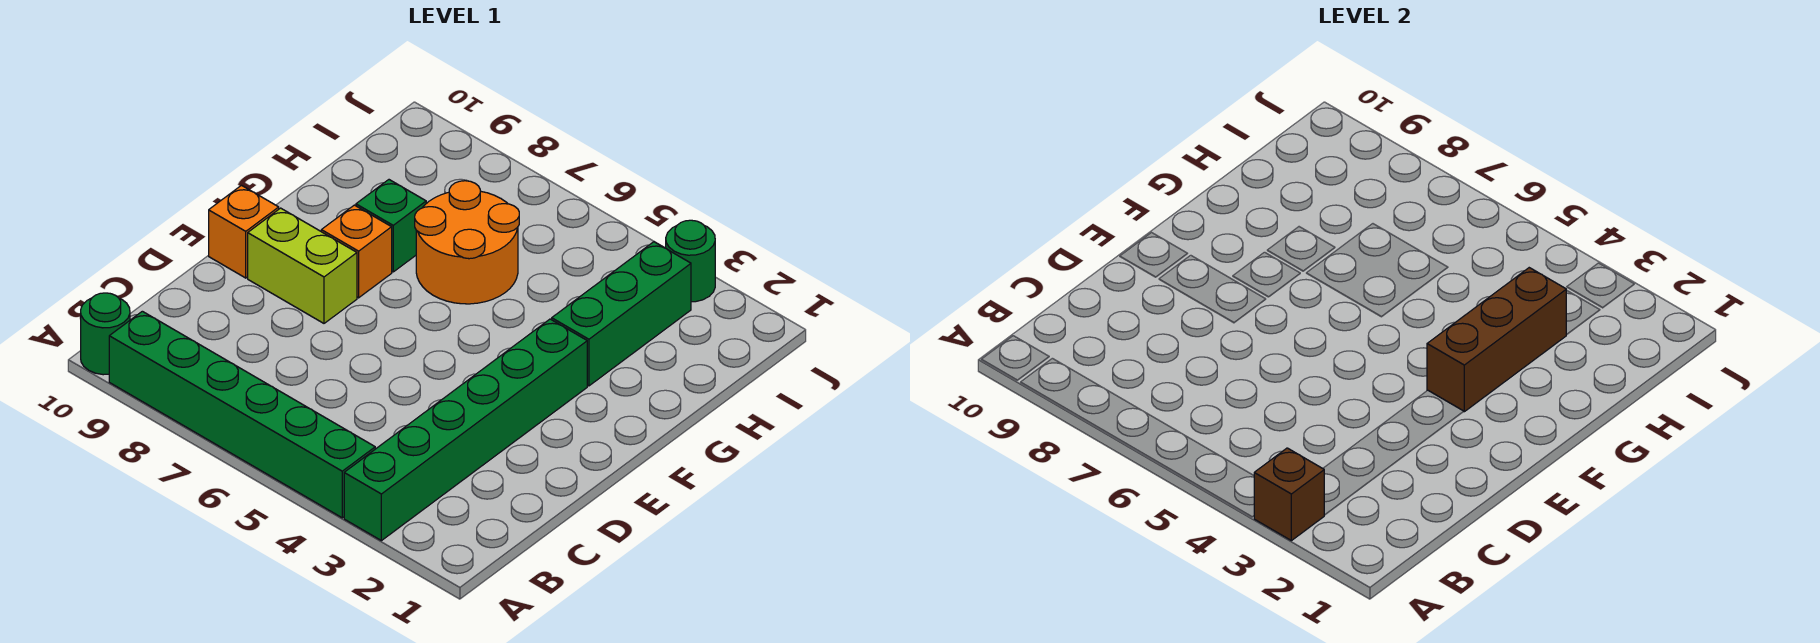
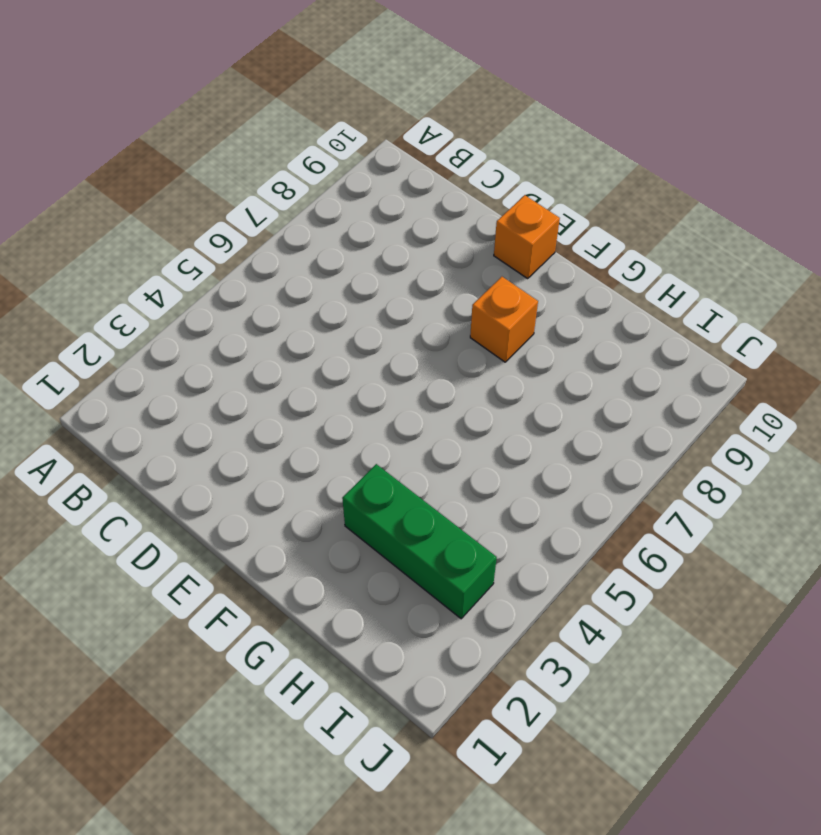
none -> green 1x6 brick [344,319,587,541]
none -> green 1x6 brick [109,311,375,518]
none -> green 1x1 round brick [81,293,130,375]

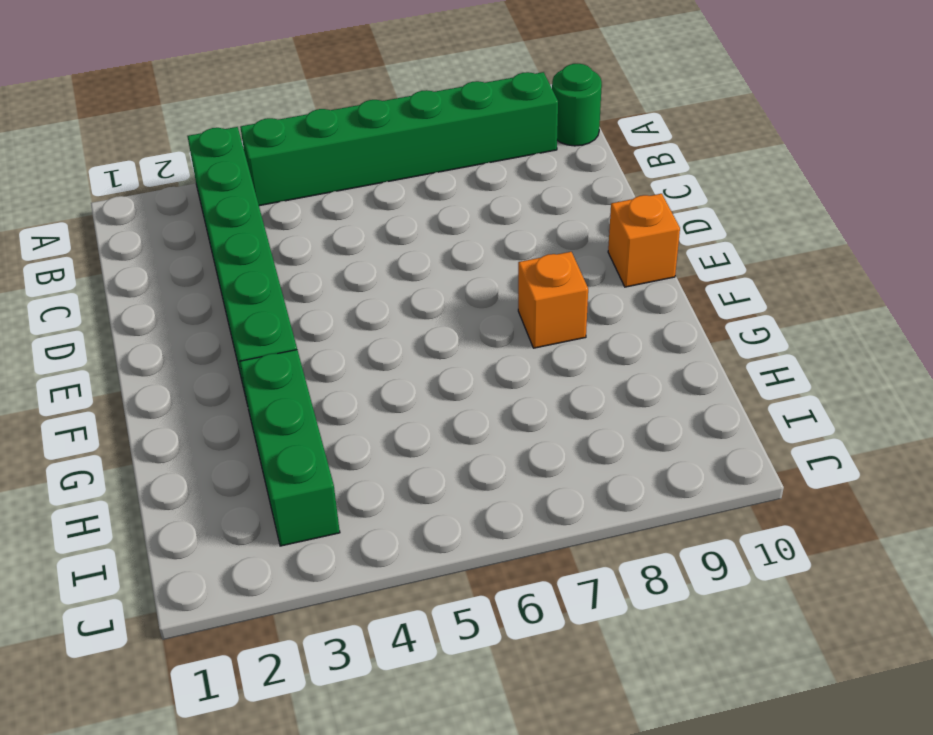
none -> lime 1x2 brick [248,208,357,323]
none -> orange 2x2 round brick [415,181,519,304]
none -> green 1x1 brick [356,180,426,272]

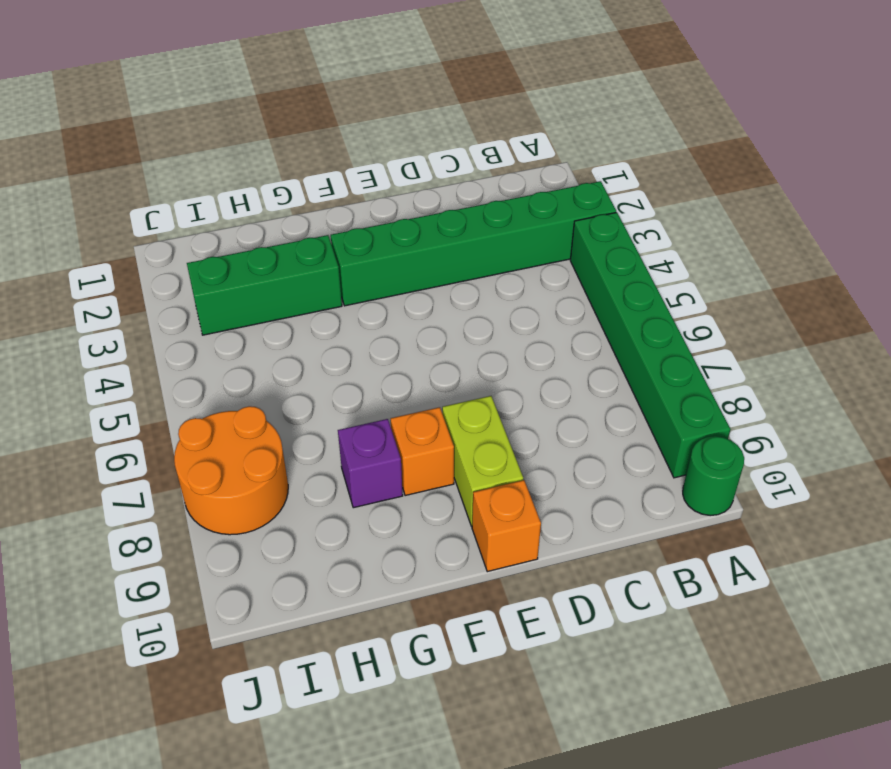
purple 1x1 brick [338,419,403,508] -> green 1x1 brick [356,180,426,272]
orange 2x2 round brick [174,406,288,535] -> orange 2x2 round brick moved to [415,181,519,304]
none -> green 1x1 round brick [666,220,715,302]
none -> brown 1x1 brick [1254,448,1324,541]
none -> brown 1x3 brick [1427,268,1566,412]

